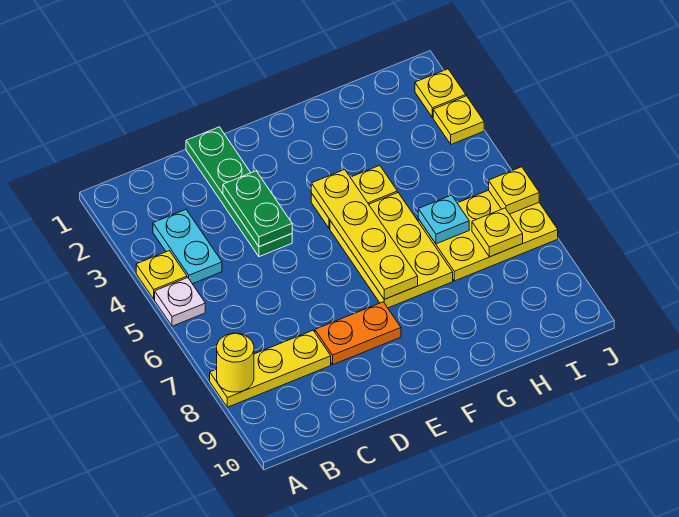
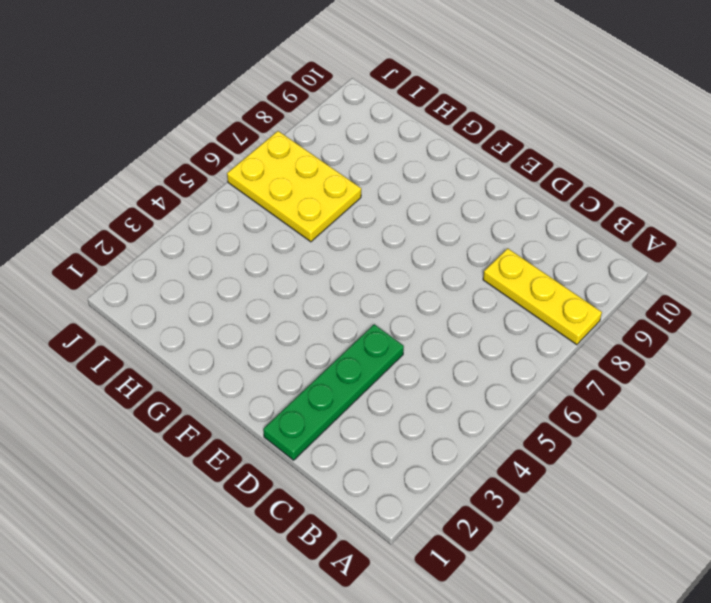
none -> yellow 1x1 plate [136,251,187,299]
none -> white 1x1 plate [155,278,205,326]
none -> cyan 1x2 plate [153,210,222,284]

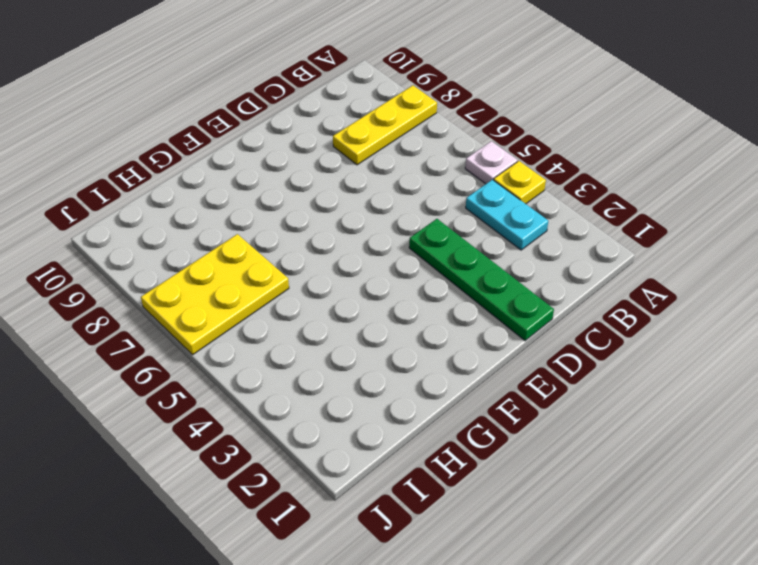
none -> orange 1x2 plate [315,302,401,365]
none -> yellow 1x2 plate [311,165,397,228]
none -> yellow 2x3 plate [330,193,453,308]

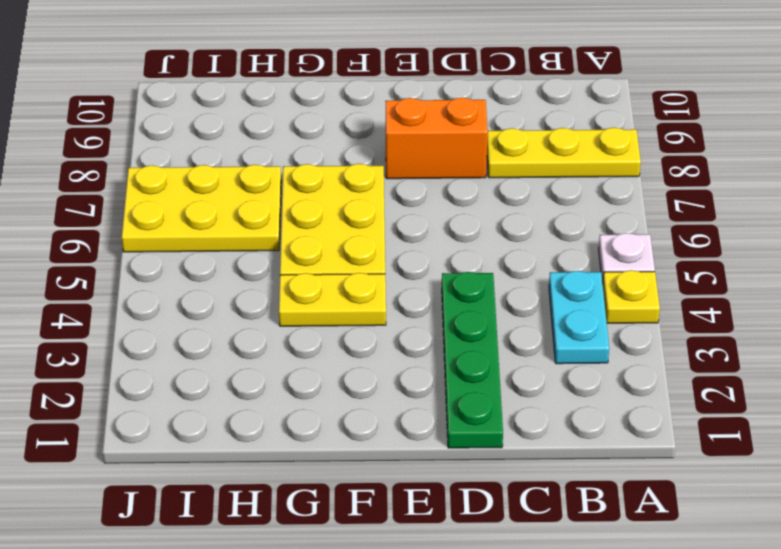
orange 1x2 brick [386,97,488,179] -> orange 1x2 plate [315,302,401,365]
none -> yellow 1x1 plate [415,69,466,118]
none -> yellow 1x1 plate [433,96,484,144]
none -> yellow 1x1 round brick [217,333,254,392]

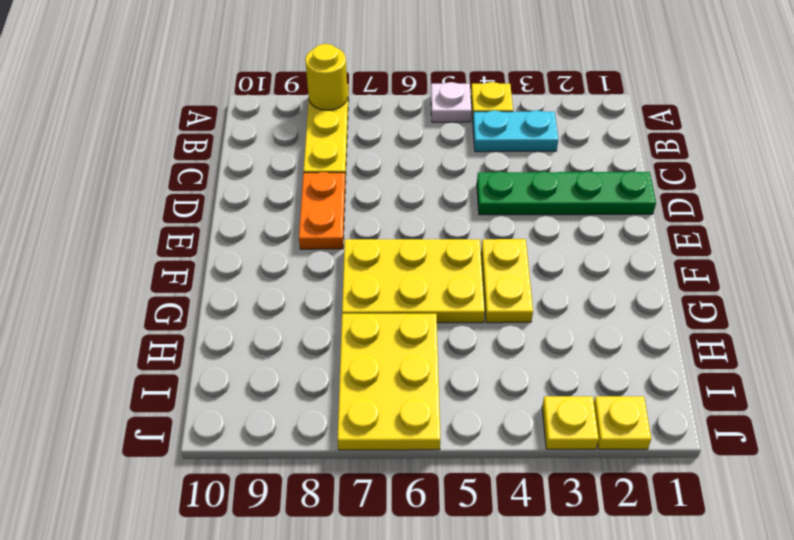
none -> green 1x2 plate [223,171,292,247]
none -> yellow 1x4 plate [311,170,418,299]
none -> cyan 1x1 plate [418,195,469,244]

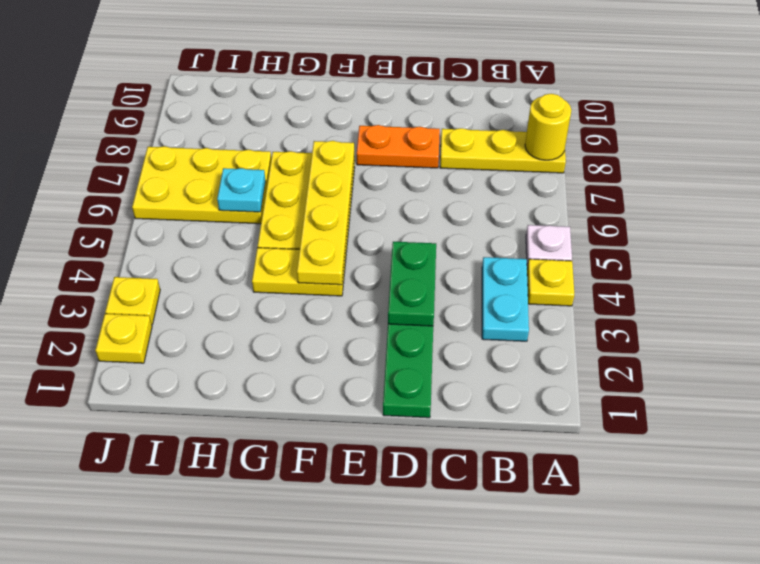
none -> yellow 1x1 plate [472,208,523,257]
none -> yellow 1x1 plate [489,167,539,214]

